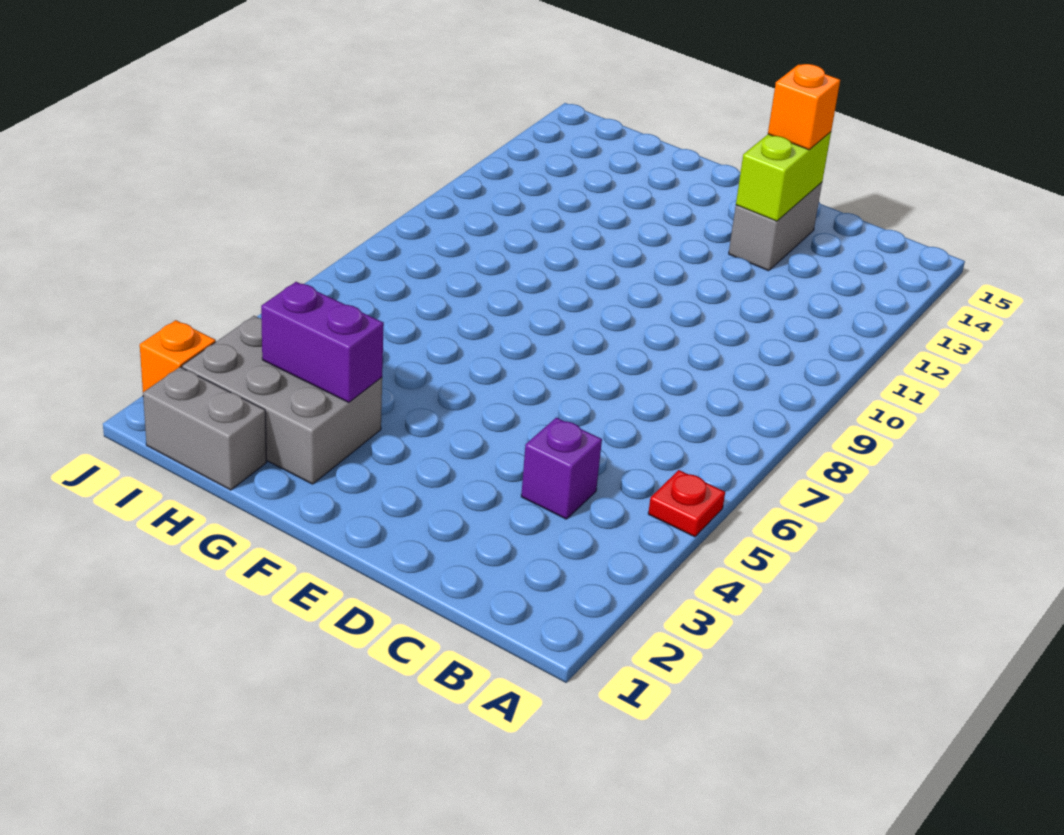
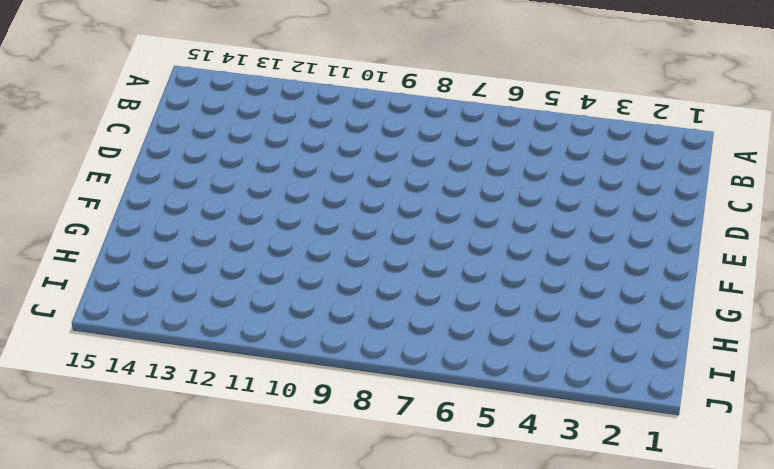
none -> red 1x1 plate [648,470,725,537]
none -> purple 1x1 brick [521,418,602,519]

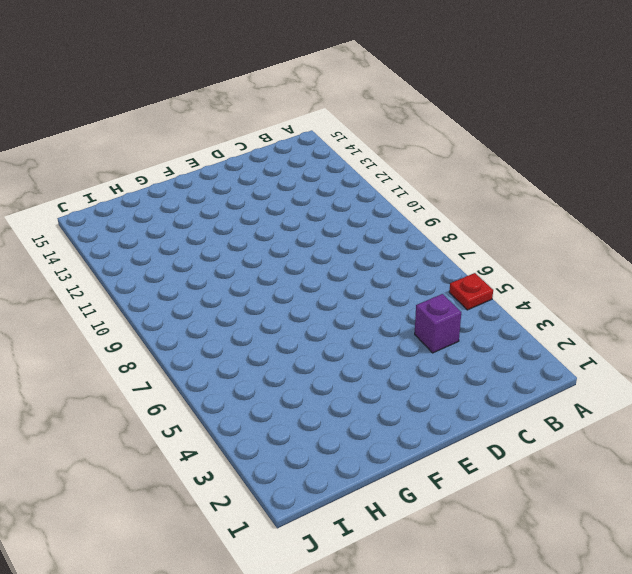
none -> grey 1x2 brick [729,182,822,271]
none -> grey 2x3 brick [182,316,382,484]

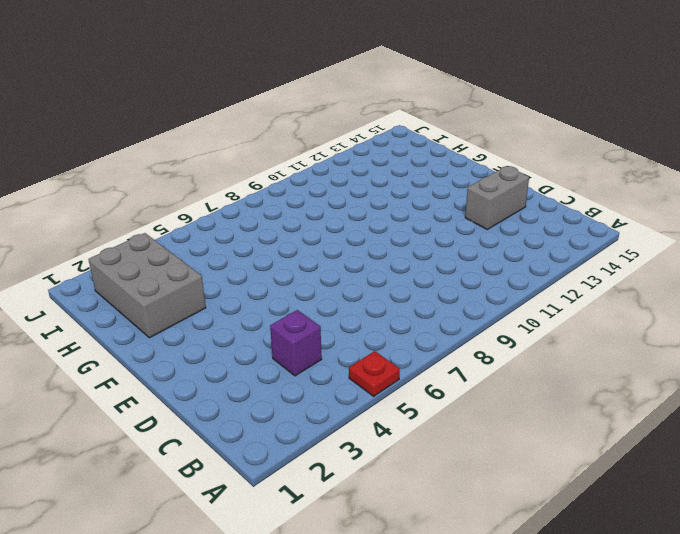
none -> grey 1x2 brick [143,367,267,490]
none -> orange 1x1 brick [140,320,216,392]

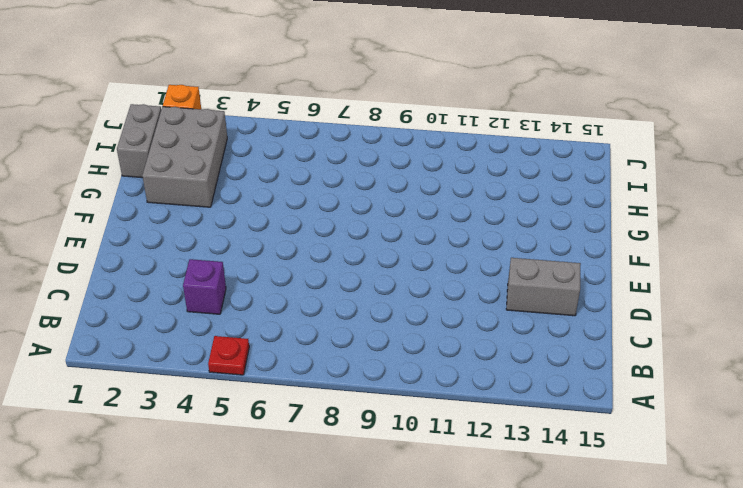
none -> lime 1x2 brick [736,132,831,221]
none -> purple 1x2 brick [261,282,384,403]

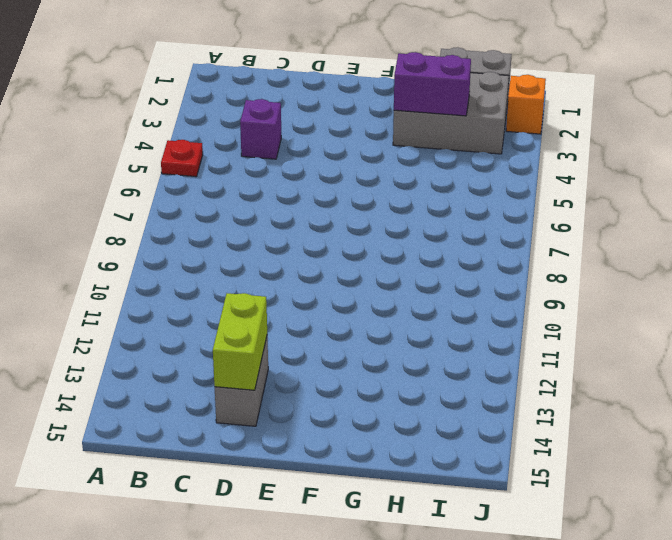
none -> orange 1x1 brick [768,64,840,150]

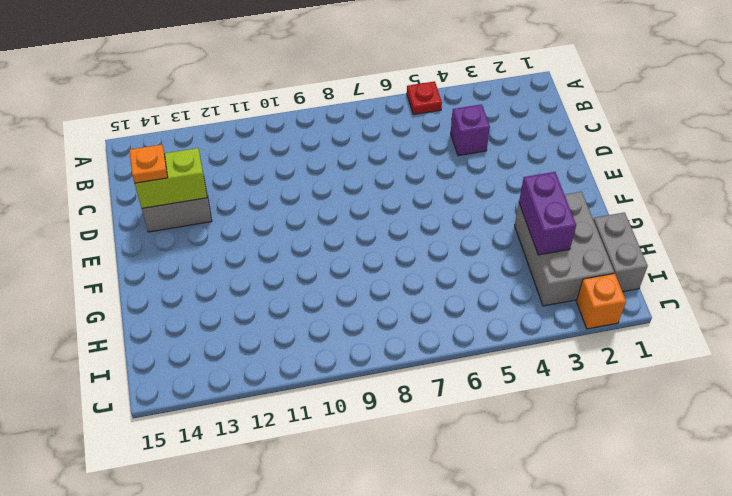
orange 1x1 plate [129,145,168,183] -> orange 1x1 brick [768,64,840,150]

